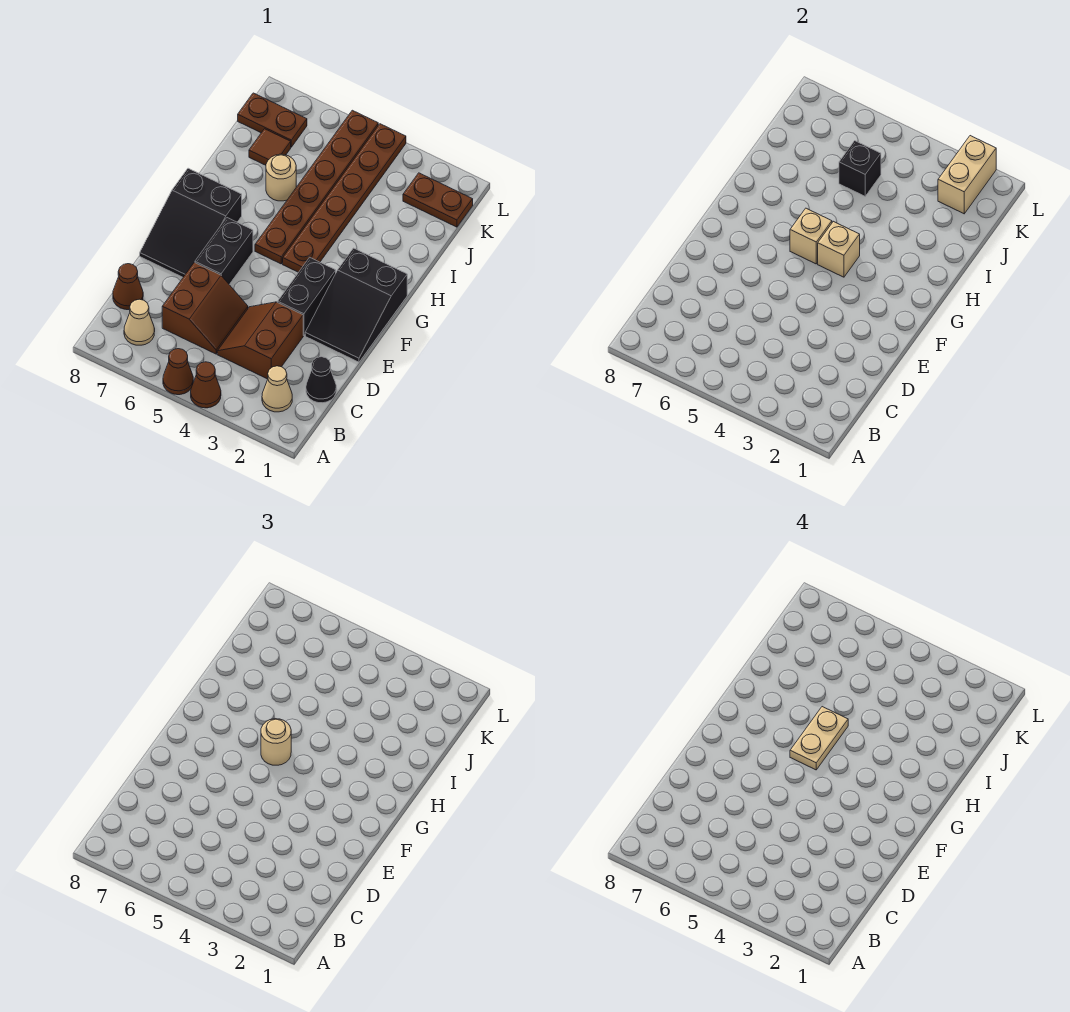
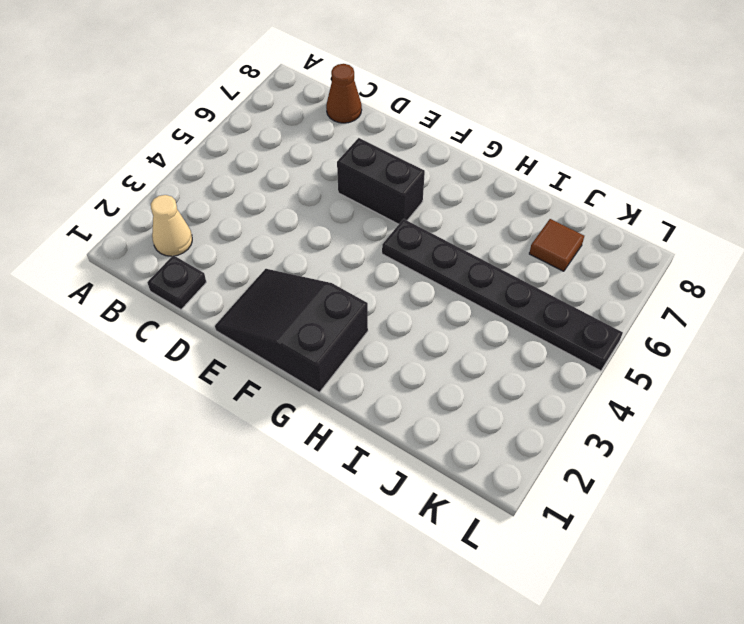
black 1x1 plate [147,255,206,310] -> black 1x1 cone [306,357,336,403]
black 1x6 plate [382,219,623,371] -> brown 1x6 plate [255,110,378,264]
none -> brown 1x1 cone [191,362,221,408]
none -> brown 1x1 cone [163,349,193,395]
none -> tan 1x1 cone [124,299,155,345]

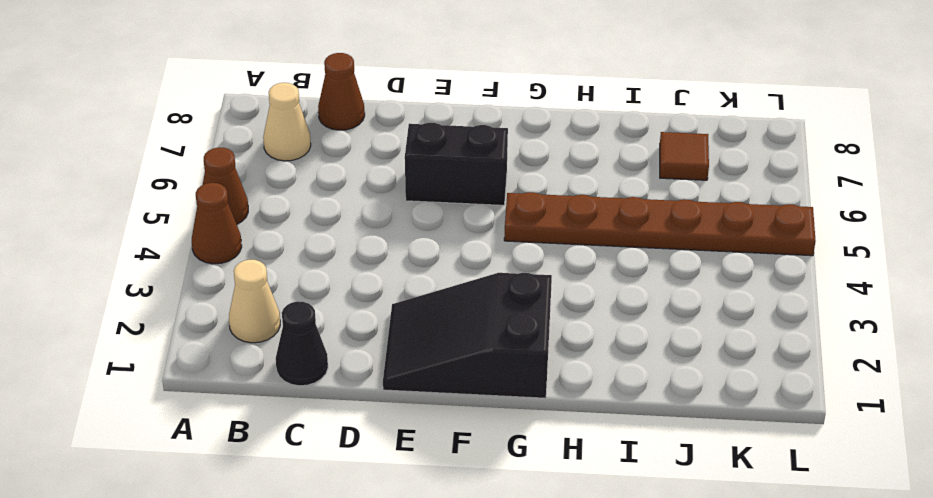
none -> brown 2x2 slope [217,302,303,379]
none -> brown 2x2 slope [162,262,248,354]
none -> black 1x2 brick [278,257,336,336]

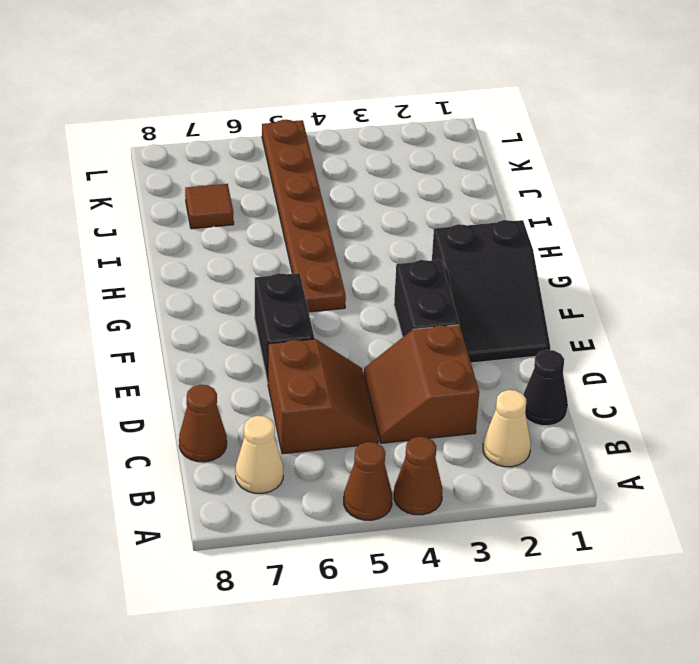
none -> black 2x3 slope [140,168,242,277]
none -> brown 1x6 plate [283,124,406,272]
none -> tan 1x1 round brick [266,154,296,201]

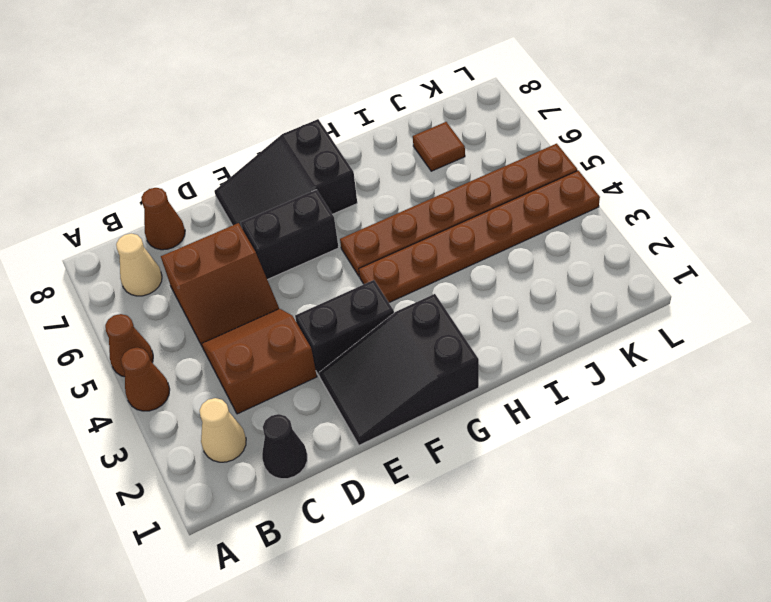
none -> tan 1x1 round brick [266,154,296,201]
none -> brown 1x2 plate [403,173,473,227]
none -> brown 1x2 plate [238,93,307,147]

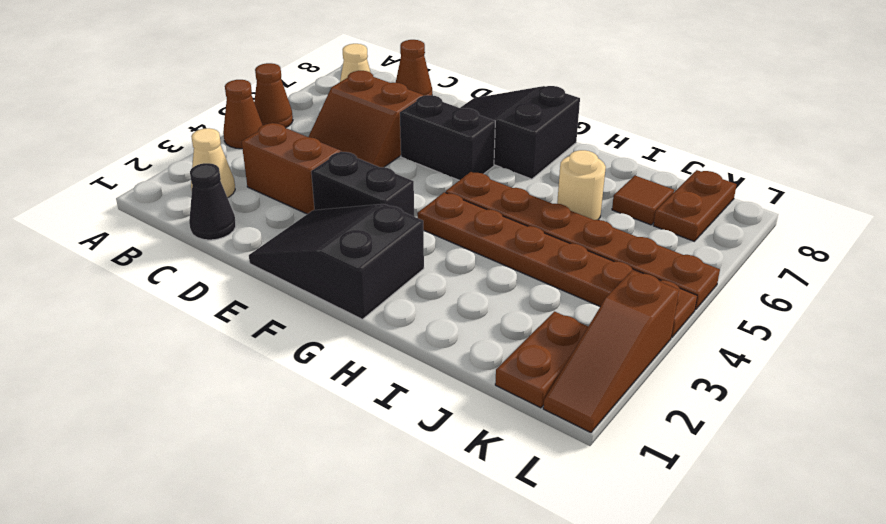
brown 1x3 slope [543,270,679,432] -> none
none -> tan 1x1 brick [818,221,860,277]
none -> tan 1x1 brick [790,208,832,264]
none -> black 1x1 brick [839,141,881,196]

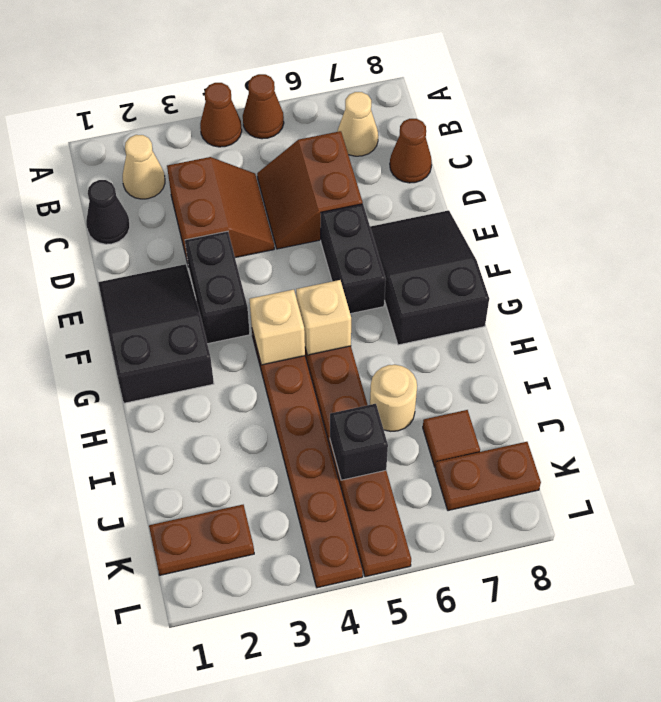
none -> tan 1x2 brick [938,136,996,214]
none -> tan 1x1 round brick [261,719,291,765]
none -> tan 1x2 plate [790,707,848,770]

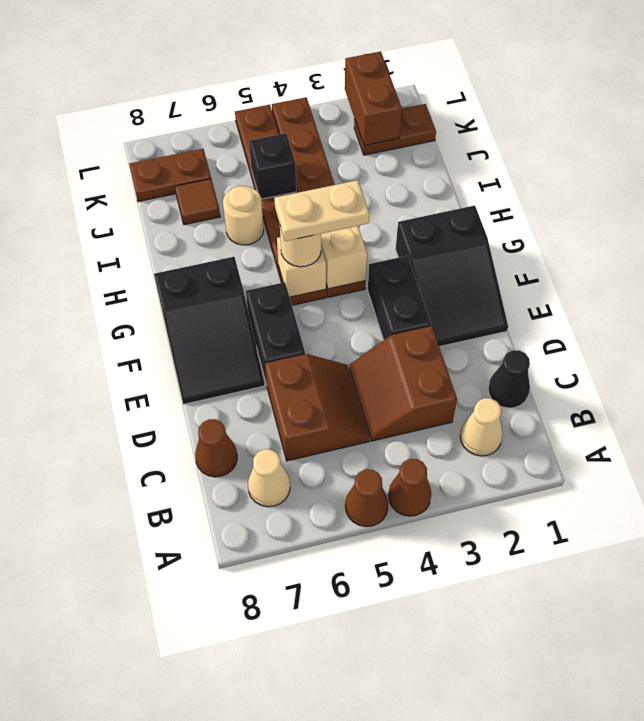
tan 1x2 plate [274,180,369,241] -> tan 1x2 plate turned to [790,707,848,770]
brown 1x2 brick [345,51,402,146] -> tan 1x2 brick [938,136,996,214]

